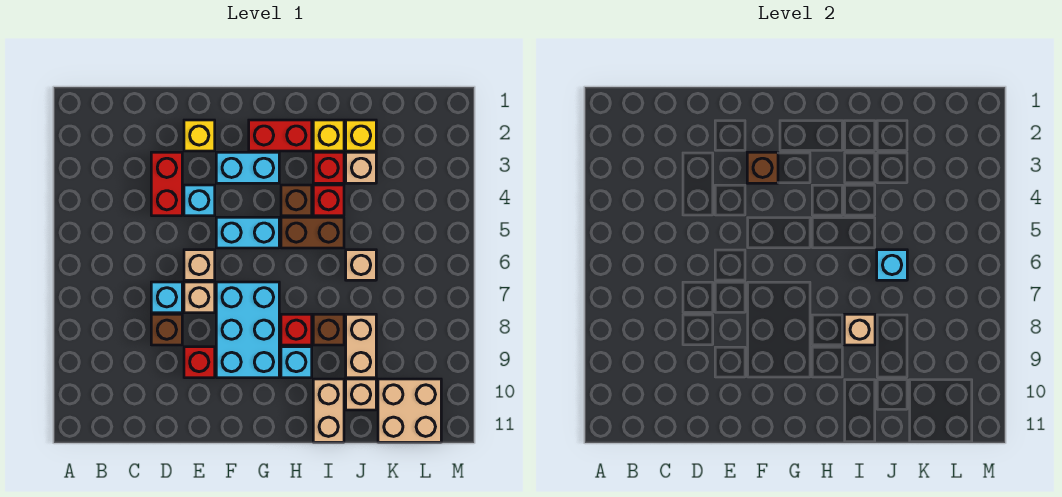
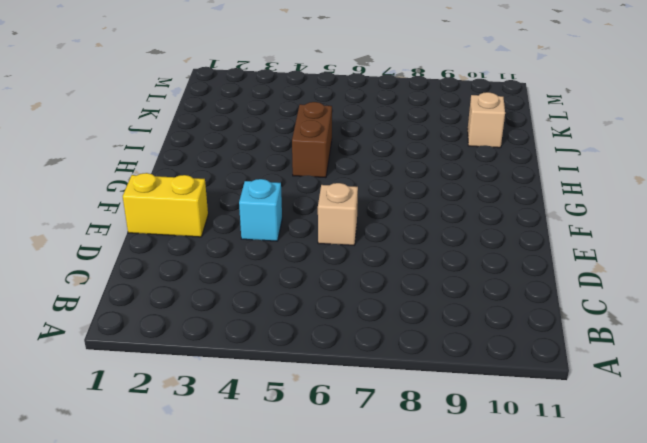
yellow 1x2 brick [123,173,208,237] -> yellow 1x1 brick [184,120,215,151]
none -> red 1x2 brick [151,152,182,216]
none -> cyan 1x1 brick [151,282,182,313]
none -> brown 1x1 brick [151,314,182,345]
none -> tan 1x1 brick [184,282,215,313]

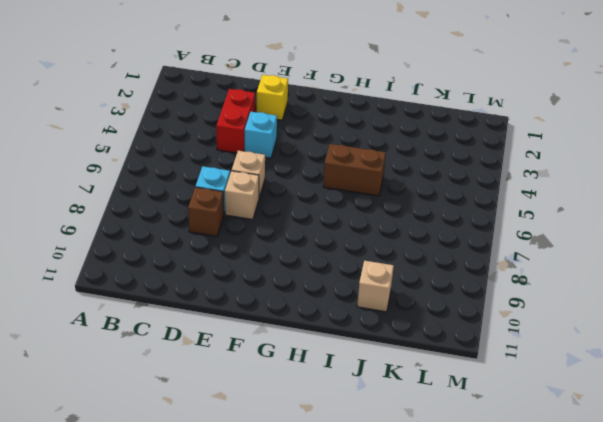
none -> red 1x1 brick [184,347,215,378]
none -> cyan 1x2 brick [216,152,279,183]
none -> cyan 1x2 brick [216,217,279,248]
none -> cyan 2x3 brick [216,282,279,378]

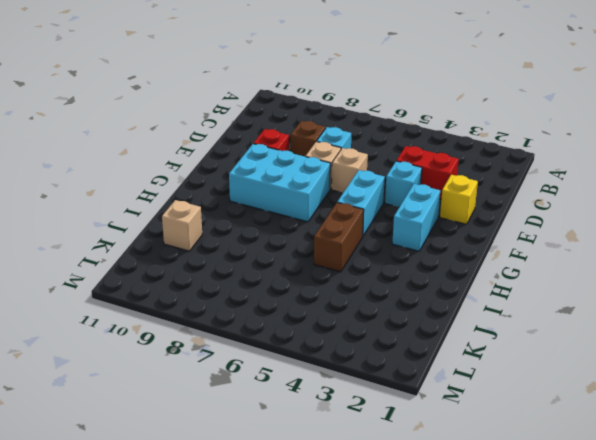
none -> red 1x2 brick [249,120,312,151]
none -> brown 1x1 brick [281,185,312,216]
none -> red 1x1 brick [281,314,312,345]
none -> cyan 1x1 brick [281,347,312,378]

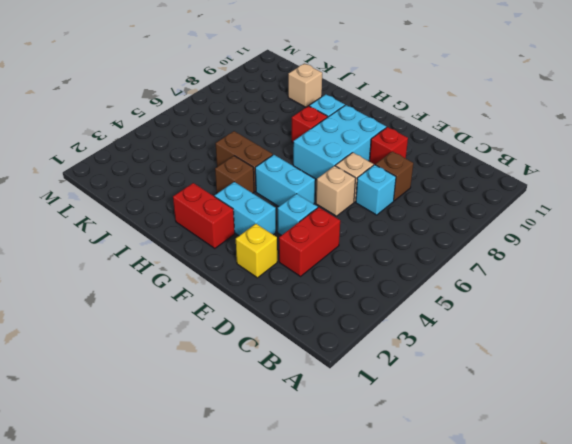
none -> yellow 1x1 brick [313,120,344,151]
none -> red 1x1 brick [313,152,344,183]
none -> red 1x1 brick [313,185,344,216]
none -> brown 1x1 brick [313,314,344,345]

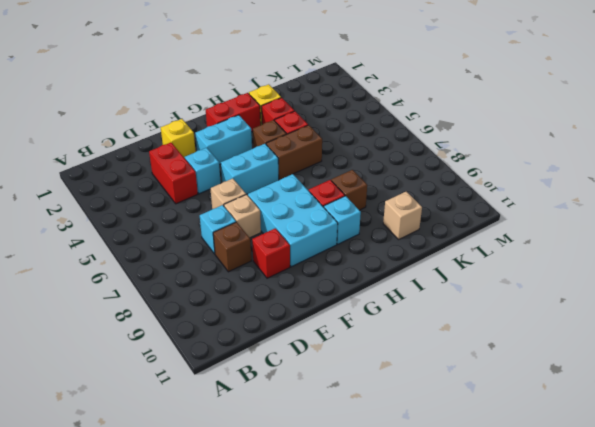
none -> tan 1x2 brick [313,379,344,442]
none -> yellow 1x1 brick [346,120,376,151]
none -> tan 1x1 brick [346,152,376,183]
none -> tan 1x1 brick [346,250,376,280]

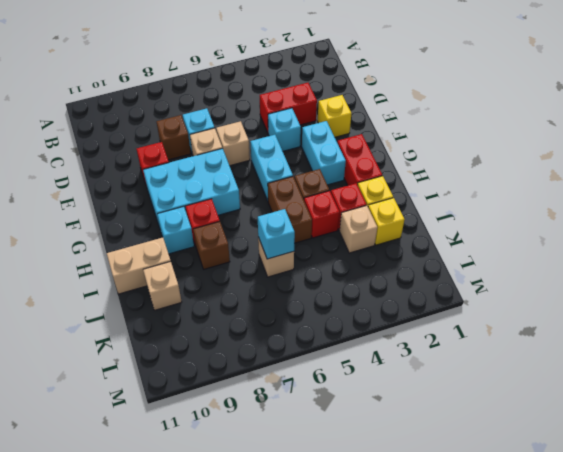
none -> tan 1x2 brick [346,314,376,378]
none -> tan 2x2 brick [378,379,441,442]
none -> brown 1x1 brick [747,152,778,183]
none -> tan 1x1 brick [844,314,875,345]

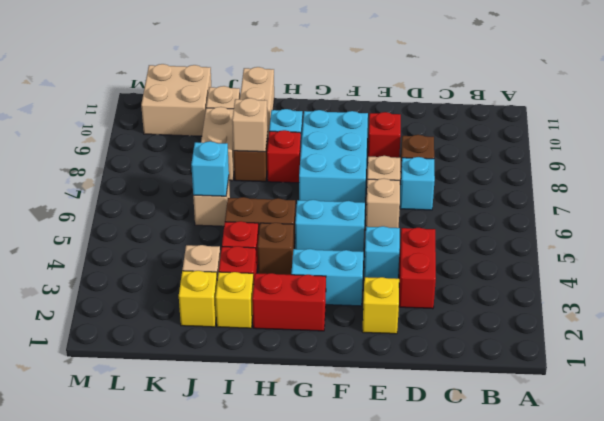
none -> brown 1x1 brick [747,152,778,183]

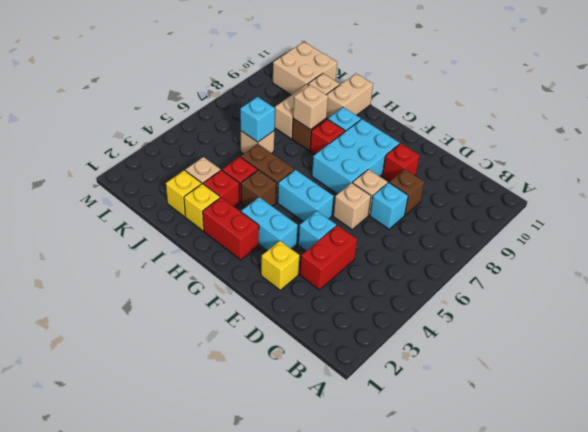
none -> brown 1x1 brick [747,152,778,183]

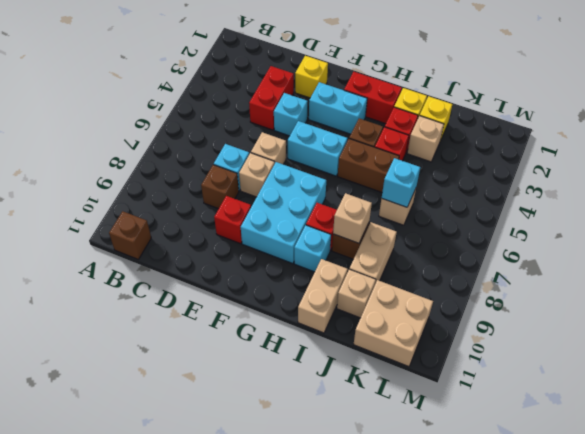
brown 1x1 brick [109,211,151,259] -> brown 1x1 brick moved to [747,152,778,183]

